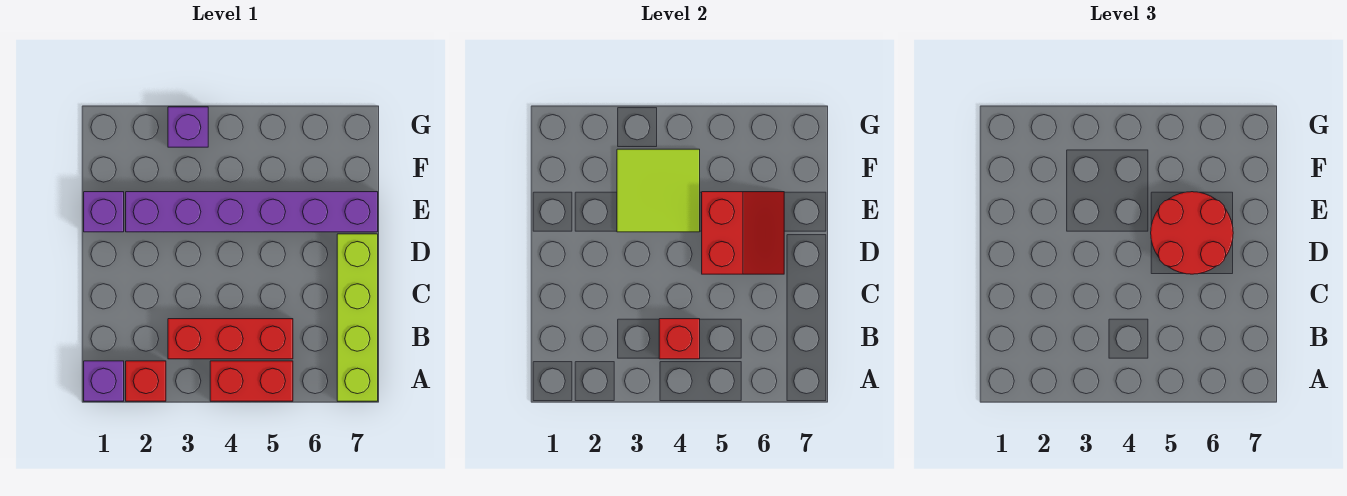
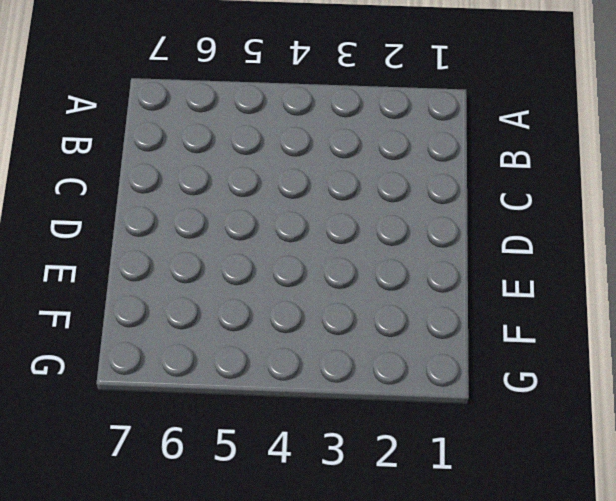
none -> purple 1x1 brick [84,361,124,401]
none -> red 1x1 brick [126,361,166,401]
none -> red 1x2 brick [210,361,293,401]

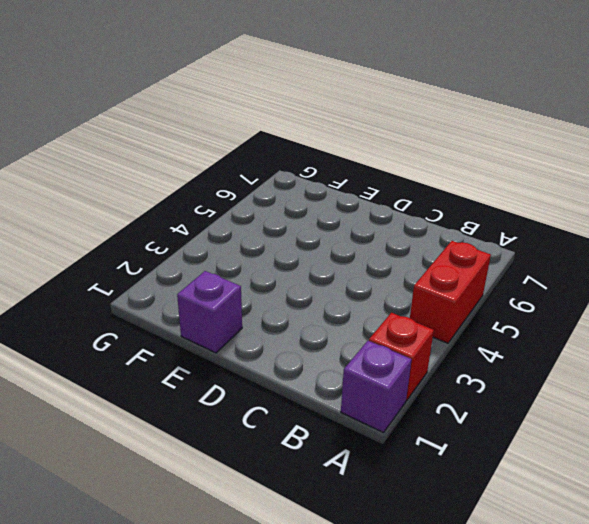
none -> lime 1x4 brick [337,234,378,401]
none -> red 1x3 brick [168,319,293,359]
none -> purple 1x6 brick [126,192,378,232]

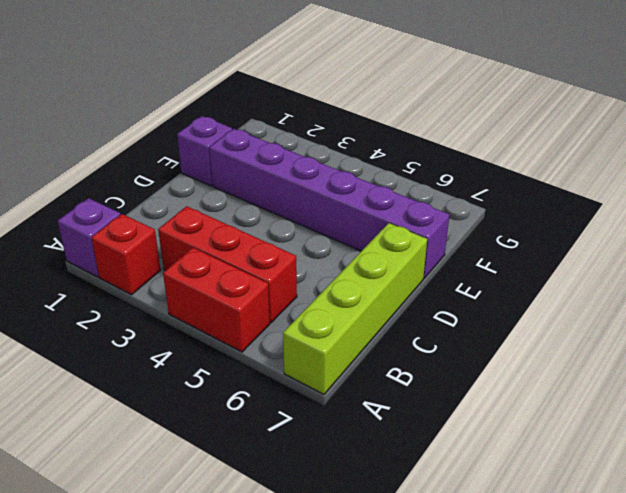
none -> purple 1x1 brick [168,107,208,147]
none -> red 1x1 brick [659,319,700,359]
none -> red 2x2 slope [702,192,784,274]

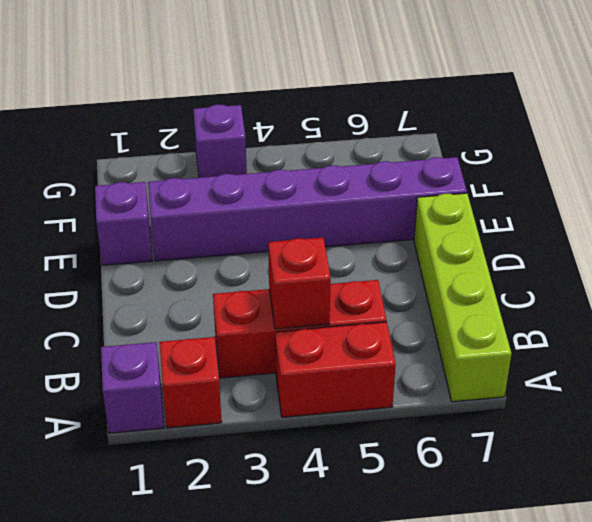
none -> red 2x2 slope [702,192,784,274]
none -> lime 2x2 tile [617,149,700,232]
none -> red 2x2 round brick [1151,192,1233,274]

